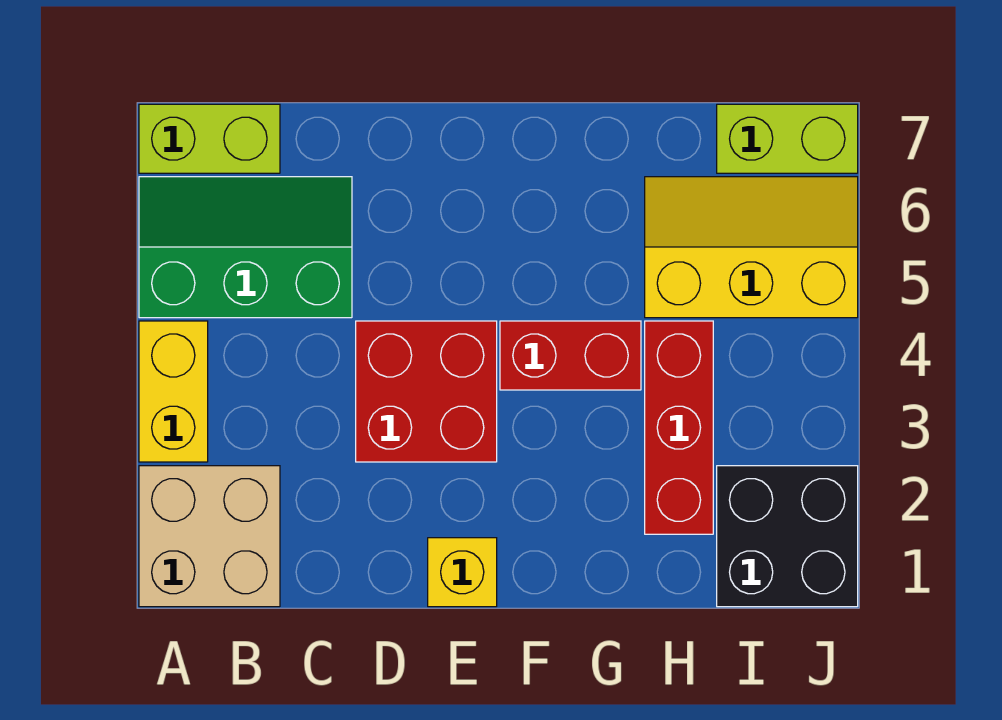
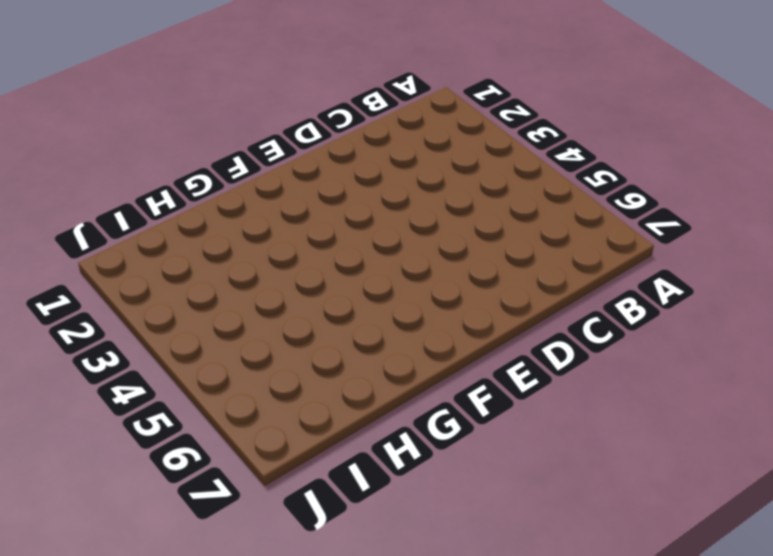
none -> tan 2x2 brick [139,466,280,607]
none -> yellow 1x2 brick [139,321,208,462]

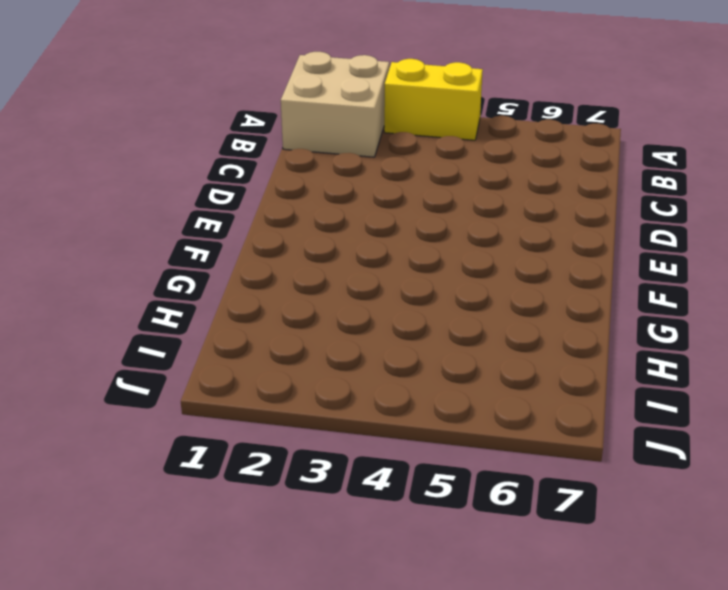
none -> green 2x3 slope [139,177,352,318]
none -> lime 1x2 brick [139,104,280,173]

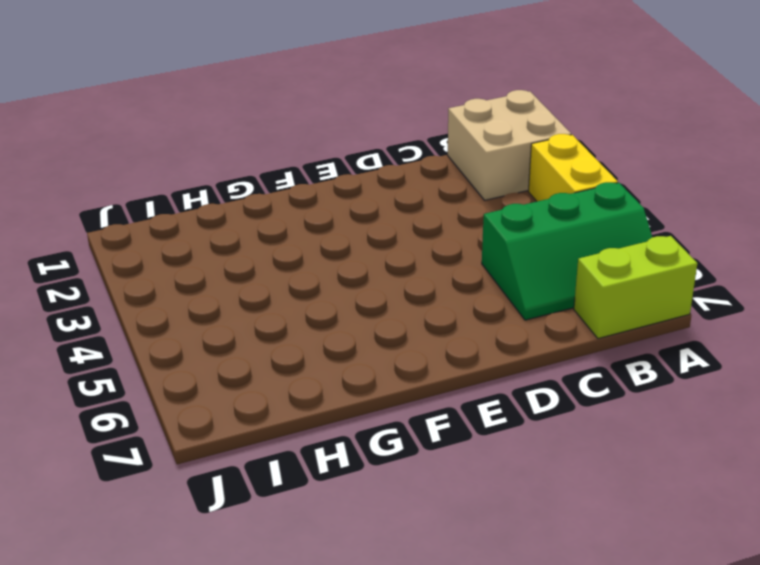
none -> red 2x2 brick [356,321,497,462]
none -> yellow 1x1 brick [428,538,497,607]

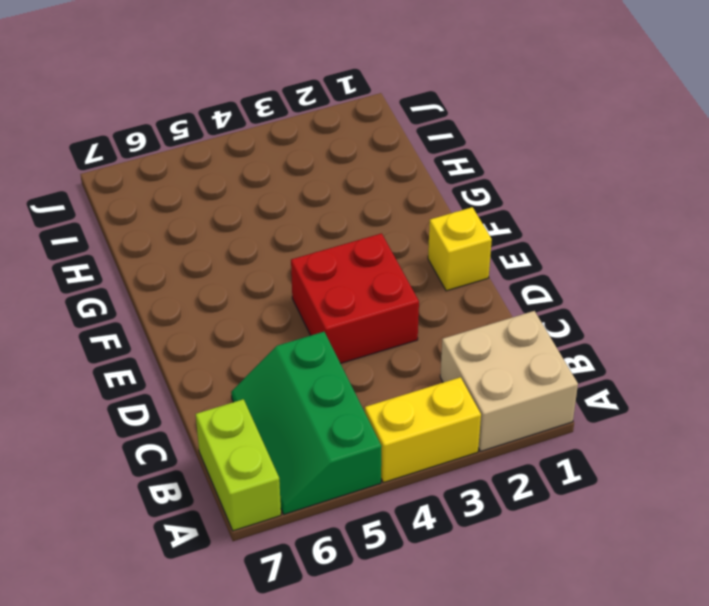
none -> red 1x2 brick [500,321,641,390]
none -> red 1x3 brick [645,321,713,534]

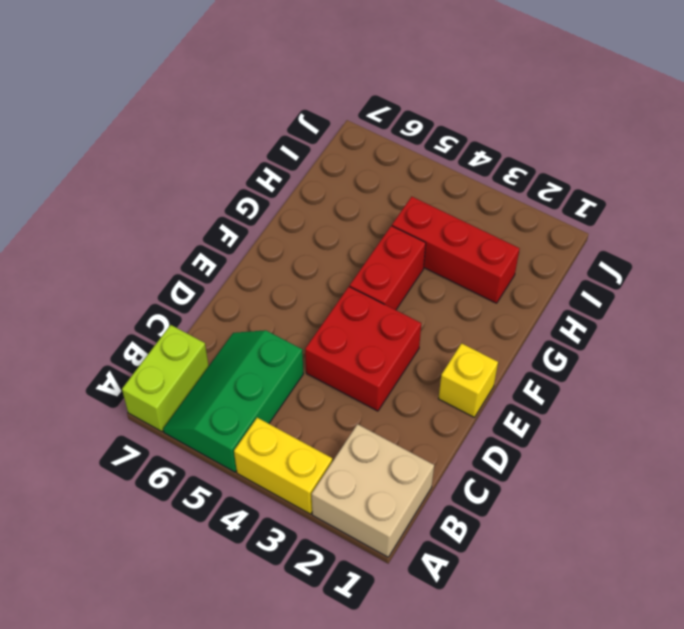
none -> yellow 2x3 slope [645,177,858,318]
none -> black 2x2 brick [717,466,858,607]

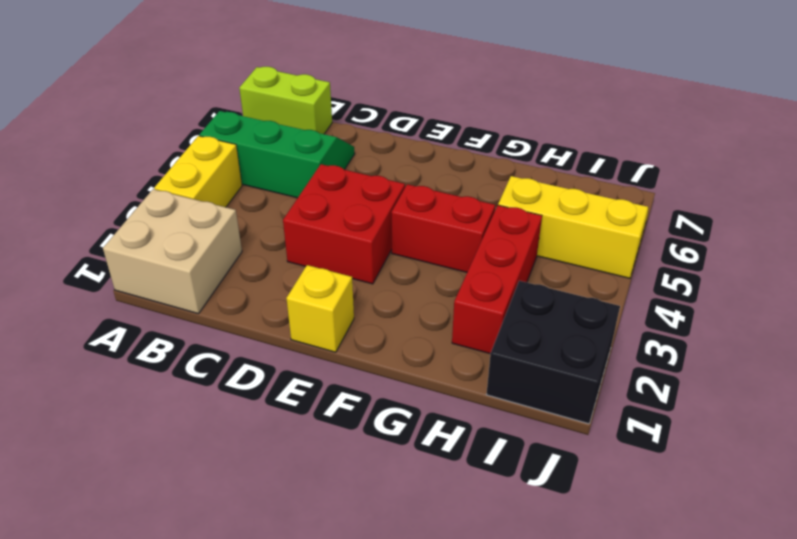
none -> lime 1x2 brick [717,104,858,173]

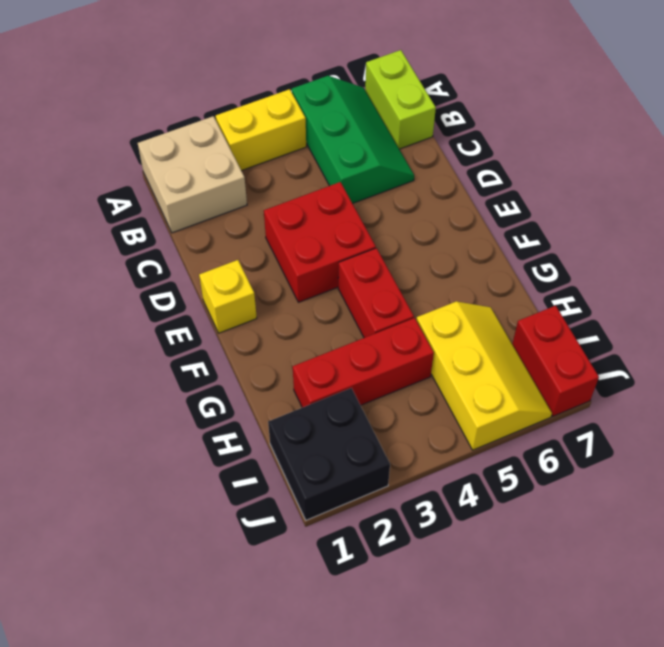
red 1x2 brick [512,306,599,416] -> lime 1x2 brick [717,104,858,173]

